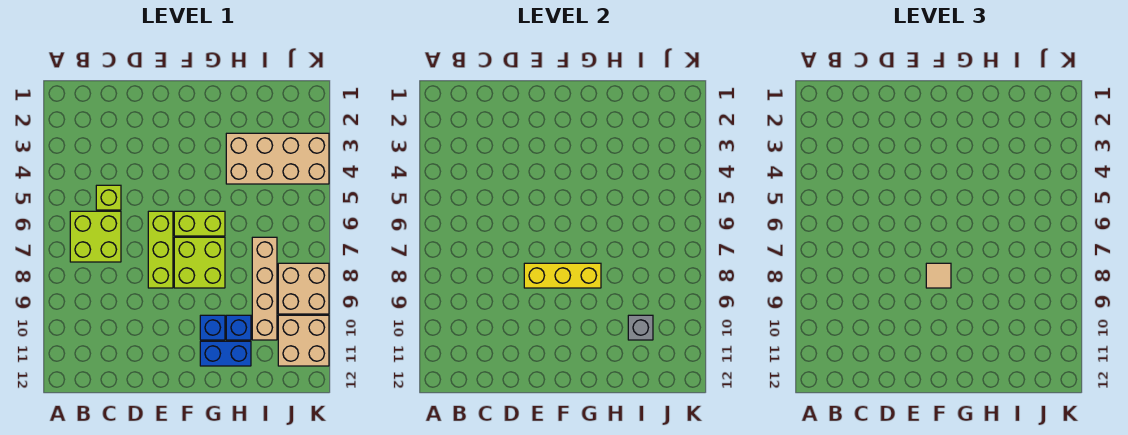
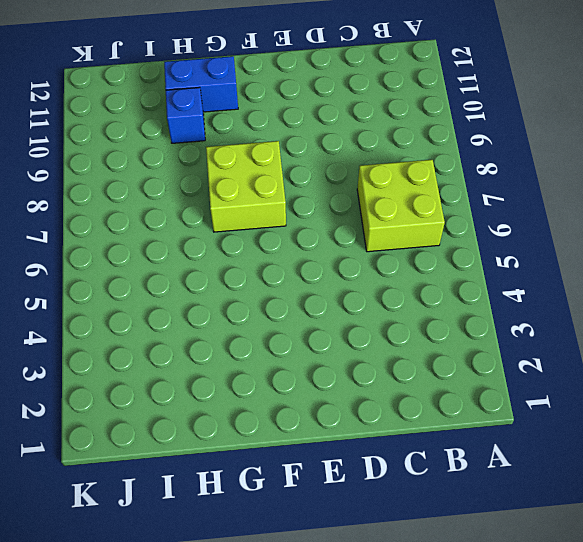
none -> lime 1x1 brick [96,185,121,210]
none -> lime 1x3 brick [148,211,173,288]
none -> lime 1x2 brick [174,211,225,236]

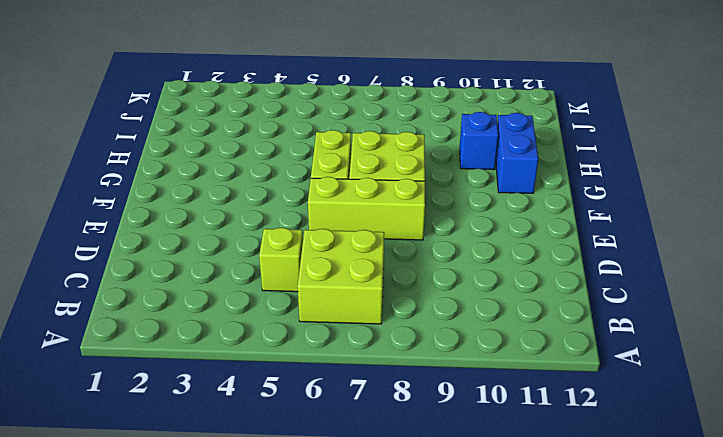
none -> blue 1x1 brick [200,315,225,340]
none -> tan 2x4 brick [226,133,329,184]
none -> tan 1x4 brick [252,237,277,340]

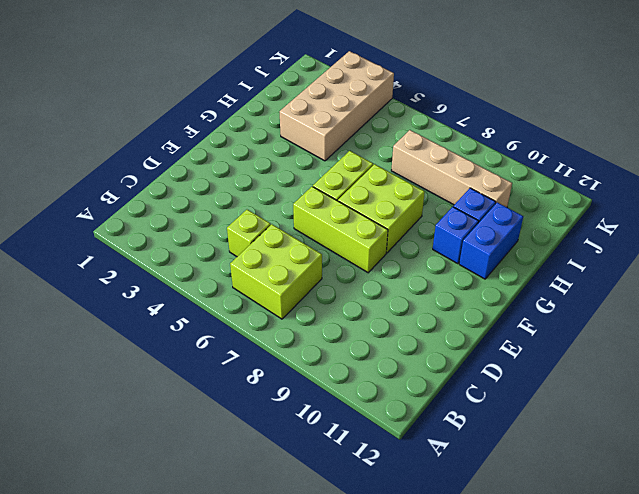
none -> tan 2x2 brick [278,263,329,314]
none -> tan 2x2 brick [278,315,329,366]
none -> yellow 1x3 brick [524,263,601,288]

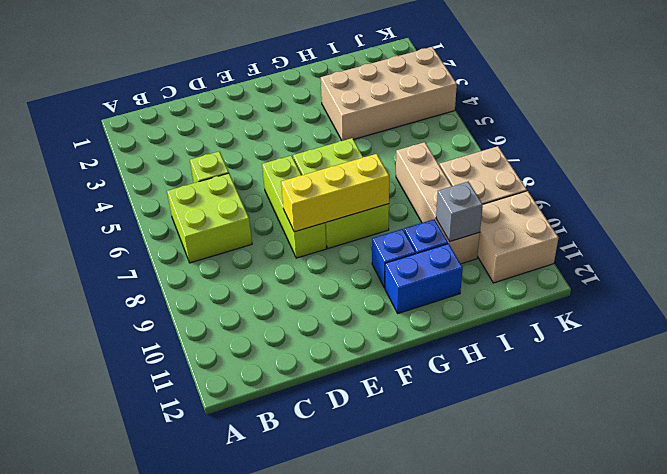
none -> tan 1x1 tile [926,263,951,288]

